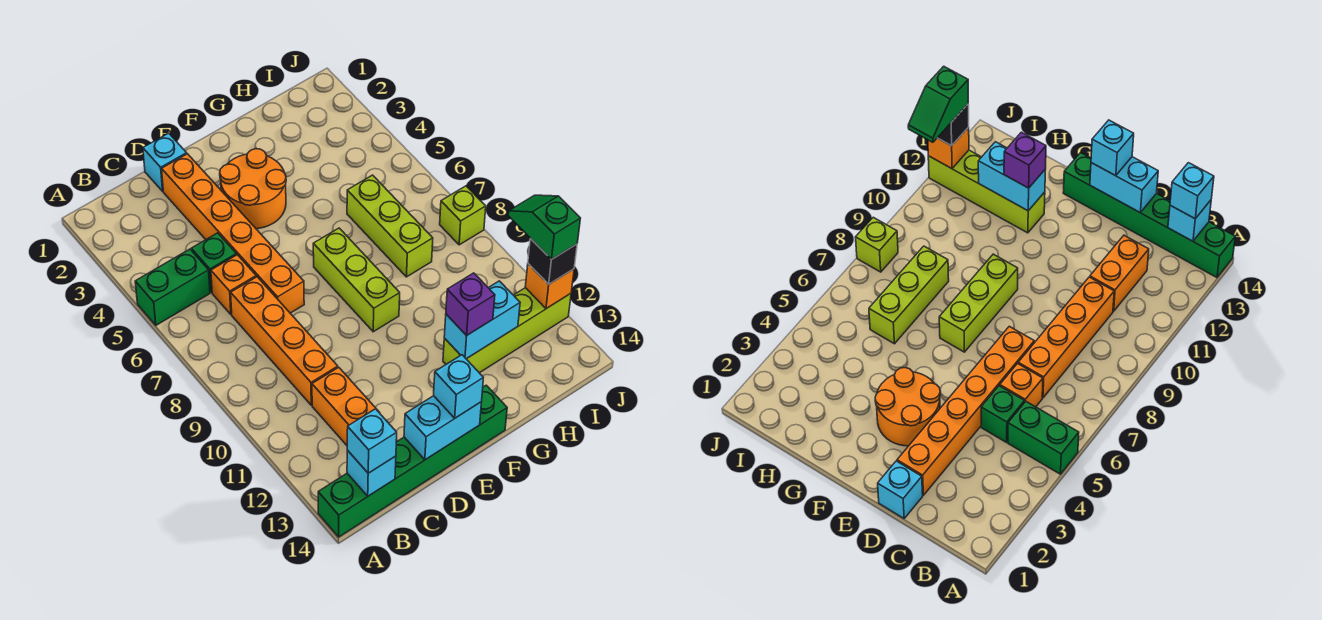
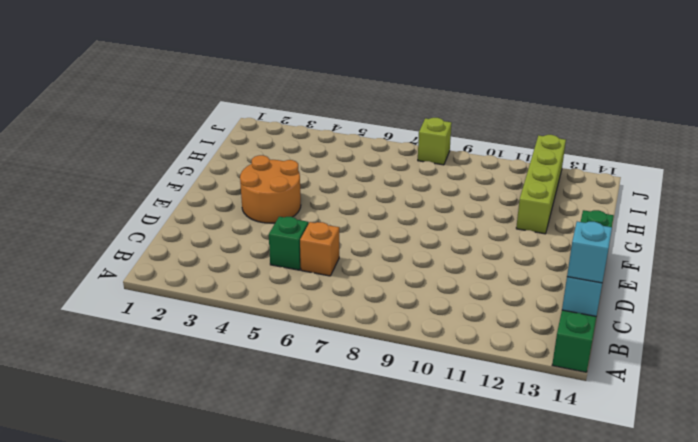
none -> green 1x2 brick [135,249,210,325]
none -> orange 1x4 brick [231,277,338,405]
none -> orange 1x2 brick [312,367,380,445]

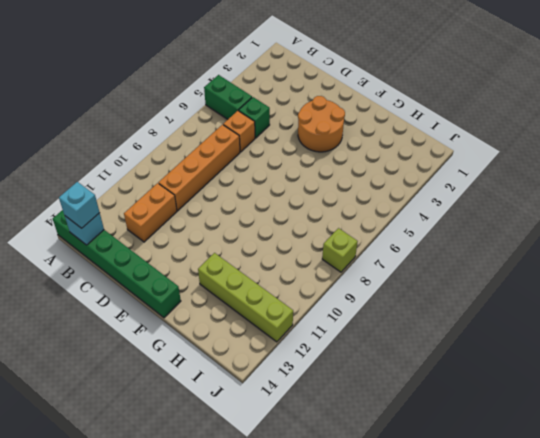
none -> cyan 1x1 brick [143,133,187,191]
none -> orange 1x6 brick [162,154,304,313]
none -> lime 1x3 brick [313,228,400,332]

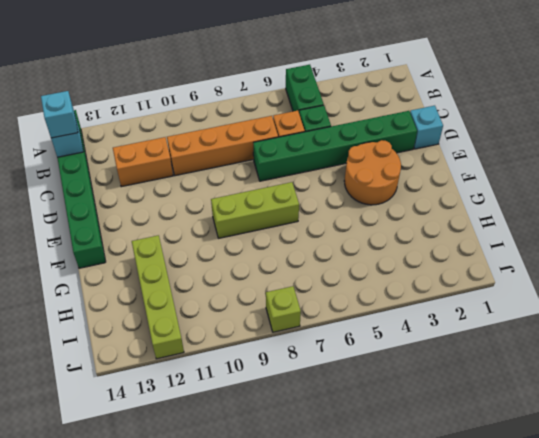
green 1x6 brick [253,111,417,181] -> orange 1x6 brick [162,154,304,313]
none -> lime 1x3 brick [347,175,433,277]
none -> cyan 1x2 brick [404,396,481,460]
none -> cyan 1x2 brick [444,281,520,359]

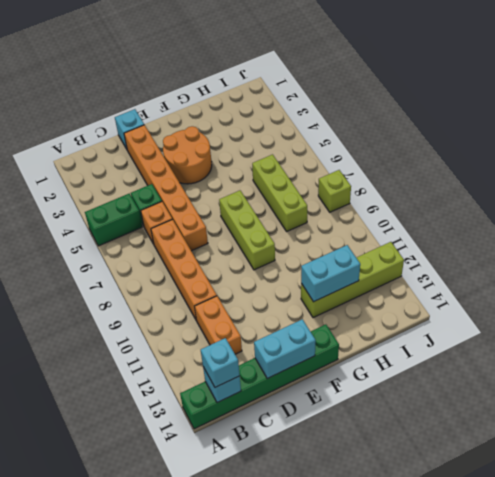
none -> orange 1x1 brick [525,264,574,309]
none -> cyan 1x1 brick [434,355,483,418]
none -> purple 1x1 brick [446,273,495,336]

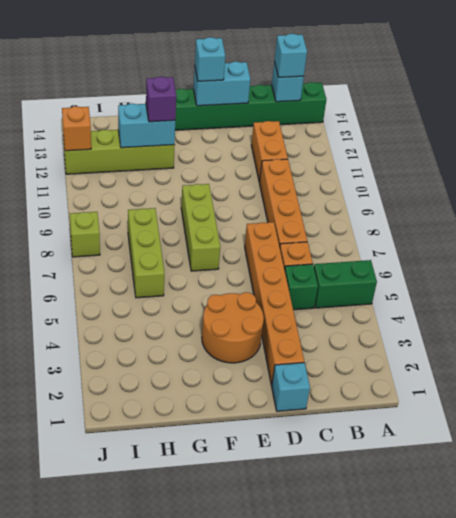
none -> black 1x1 brick [528,239,577,284]
none -> green 1x2 slope [508,195,580,260]

